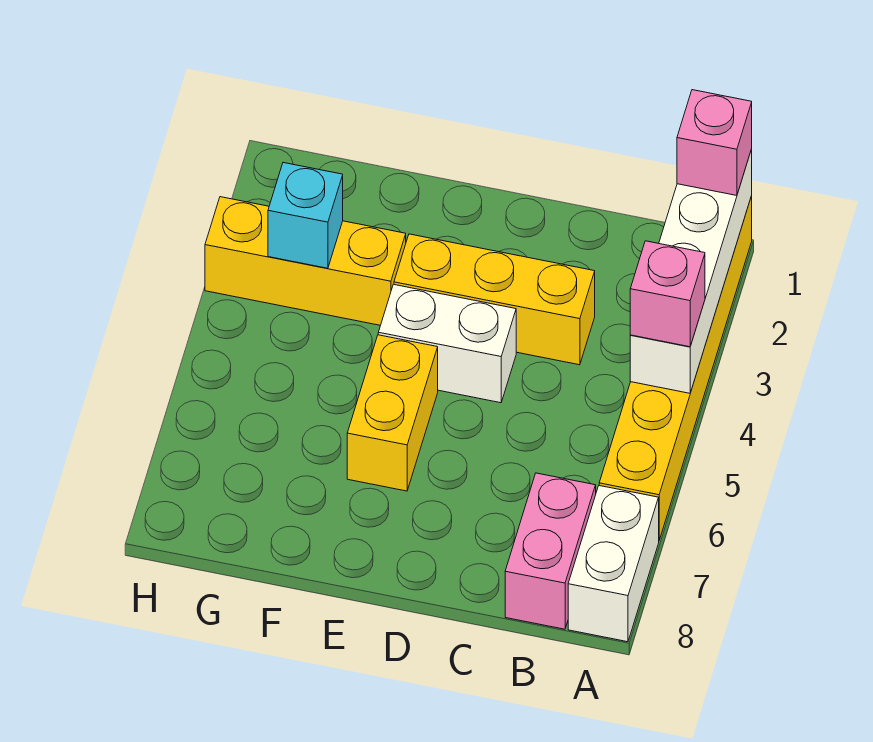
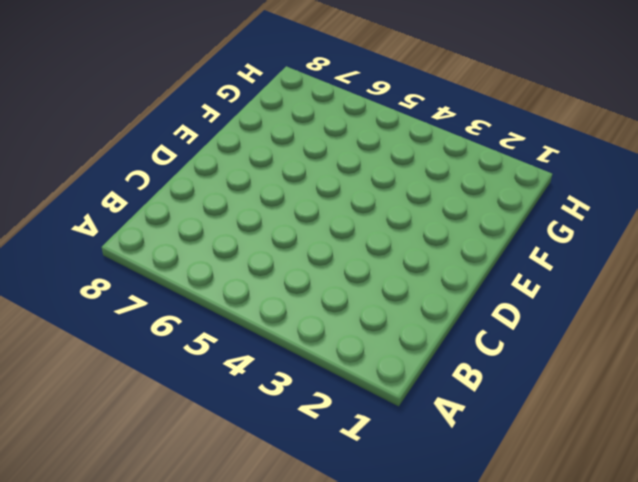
none -> yellow 1x6 brick [599,196,752,540]
none -> white 1x2 brick [568,486,659,642]

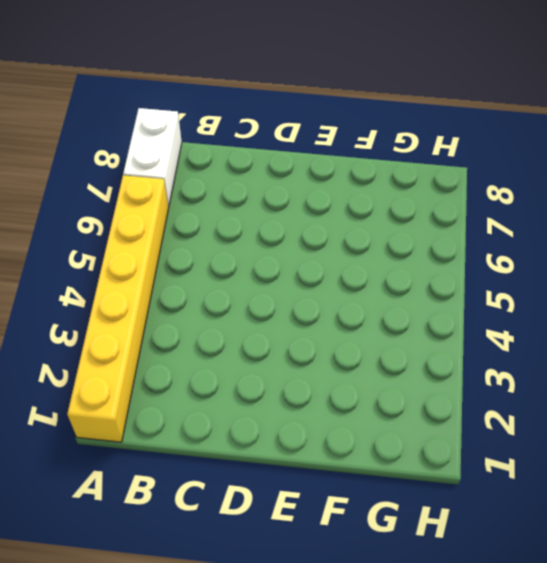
none -> pink 1x2 brick [505,473,596,629]
none -> yellow 1x3 brick [394,234,595,365]

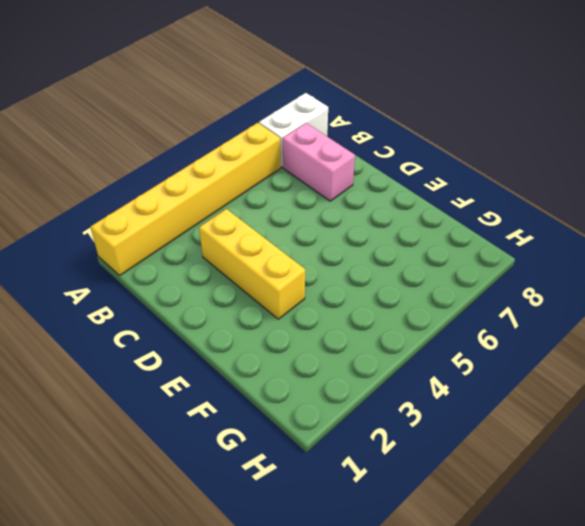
pink 1x2 brick [283,123,355,201] -> pink 1x2 brick turned to [505,473,596,629]
none -> white 1x2 brick [378,284,516,403]
none -> yellow 1x2 brick [347,335,438,491]

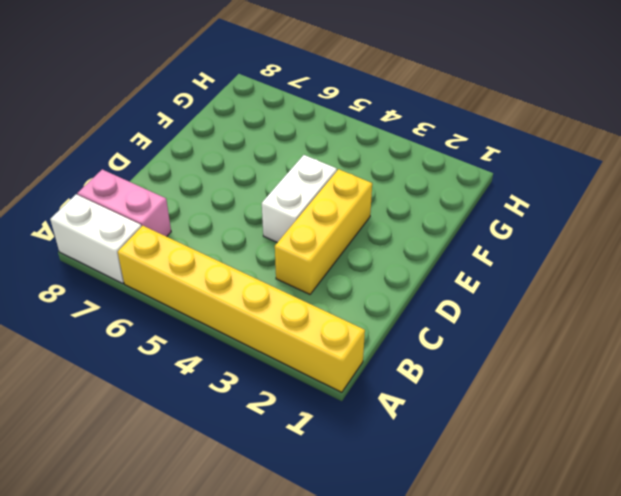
none -> yellow 1x2 brick [347,335,438,491]
none -> yellow 1x3 brick [205,197,406,325]

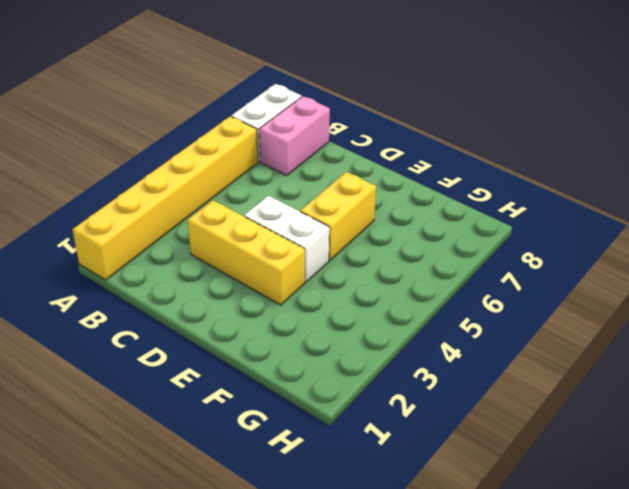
none -> yellow 1x3 brick [205,197,406,325]
none -> white 1x4 brick [630,149,752,393]

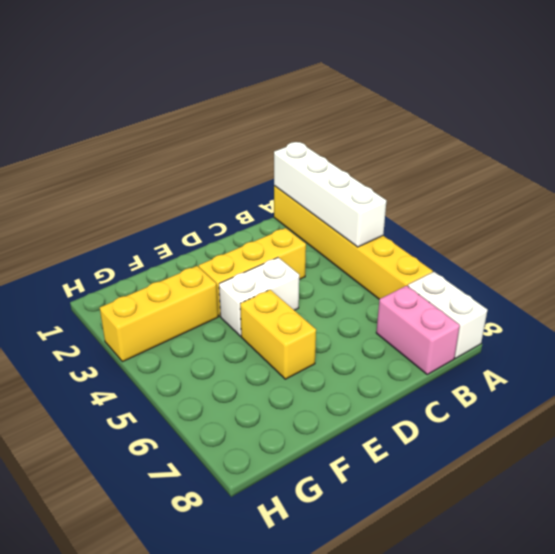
none -> cyan 1x1 brick [268,163,343,268]
none -> pink 1x1 brick [677,90,752,196]

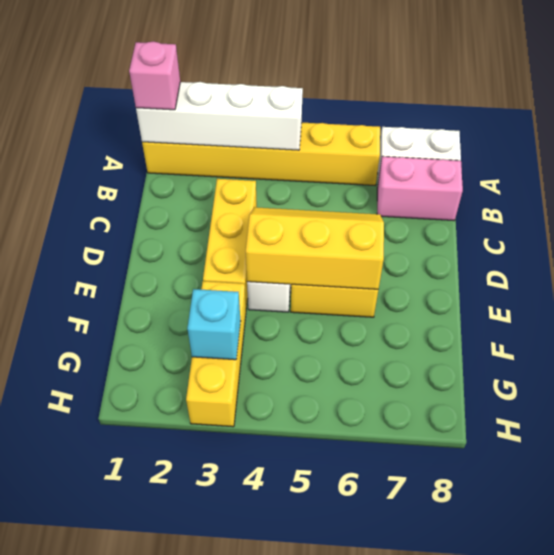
yellow 2x3 slope [246,207,384,289] -> none
none -> pink 1x1 brick [630,241,705,347]

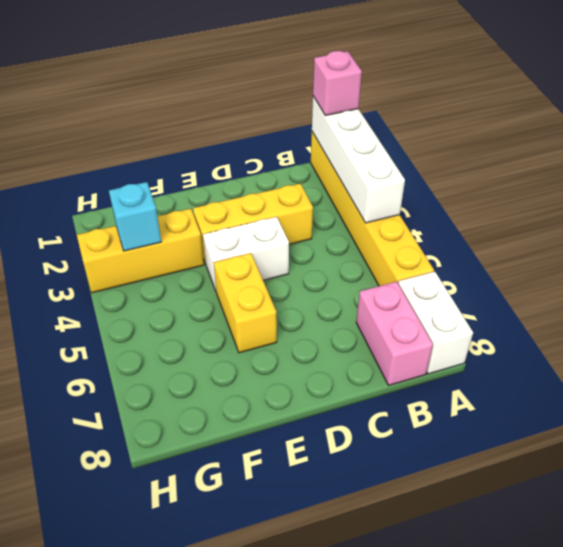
none -> pink 1x1 brick [630,241,705,347]

